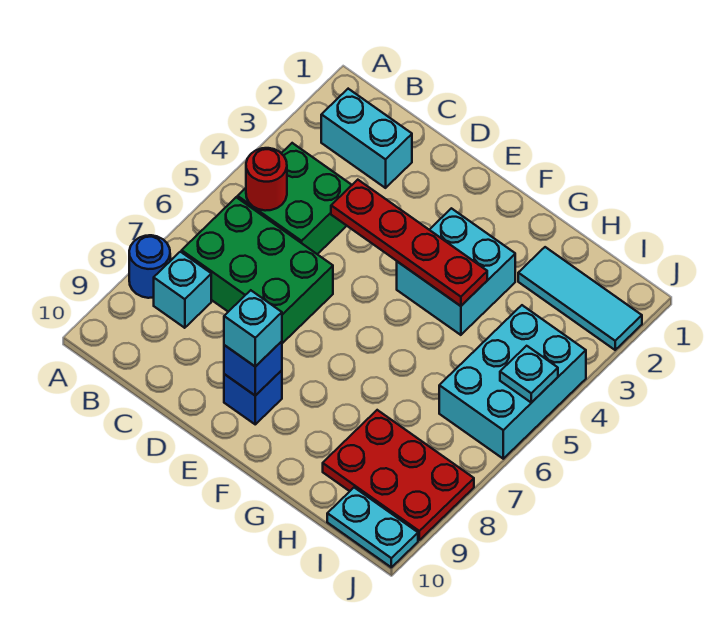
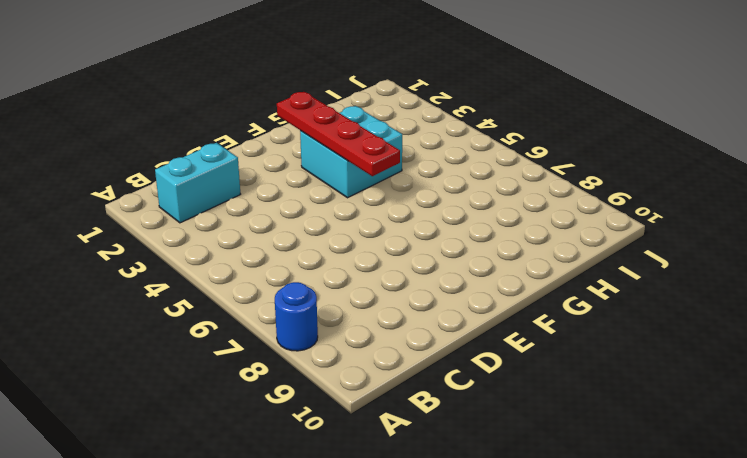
red 1x4 plate [277,92,400,176] -> red 1x4 plate turned to [331,180,487,306]
none -> green 2x2 brick [238,143,352,254]
none -> green 2x3 brick [182,197,333,343]
none -> cyan 1x1 brick [154,252,211,328]

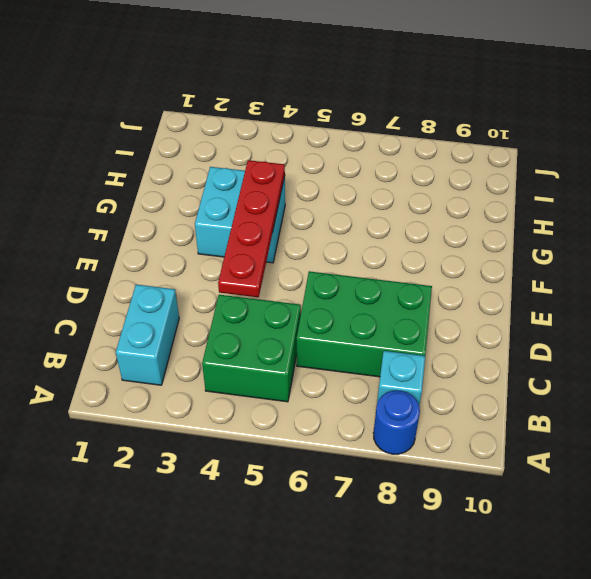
green 2x3 brick [297,271,432,377] -> green 2x3 brick turned to [182,197,333,343]
none -> blue 1x1 brick [224,370,282,424]
none -> cyan 1x3 tile [518,247,642,350]
none -> red 2x3 plate [323,410,474,540]

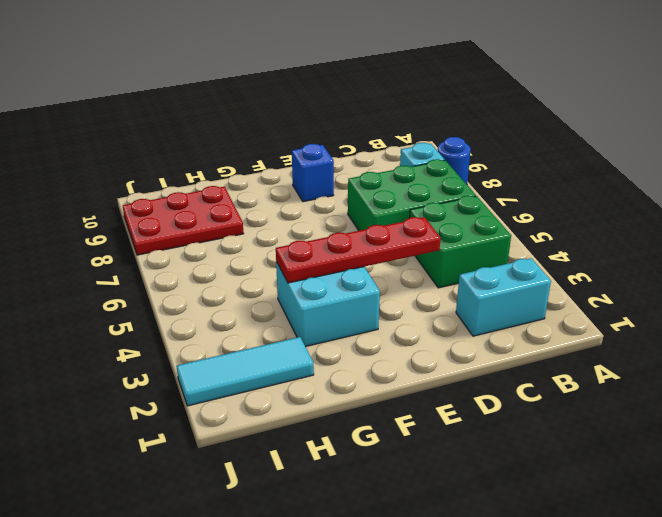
none -> cyan 2x3 brick [439,305,586,459]
none -> cyan 1x2 plate [327,488,418,567]
none -> red 1x1 round brick [246,148,287,211]

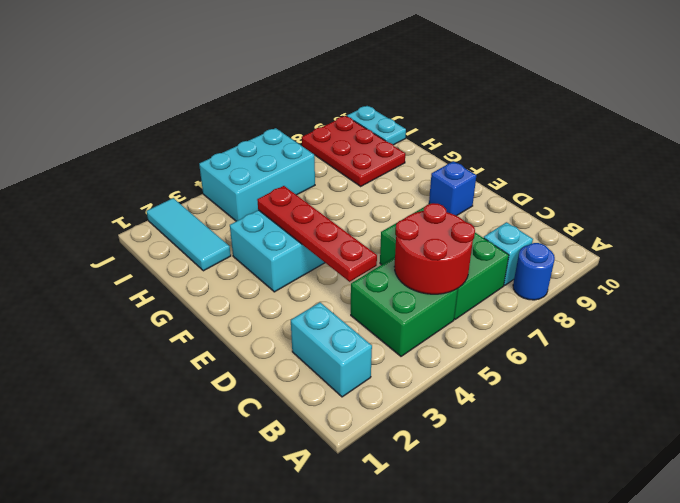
red 2x2 round brick [394,203,475,294] -> red 1x1 round brick [246,148,287,211]
none -> blue 1x1 brick [224,341,282,396]
none -> cyan 1x1 plate [500,346,558,403]
none -> cyan 1x1 brick [224,290,282,367]

